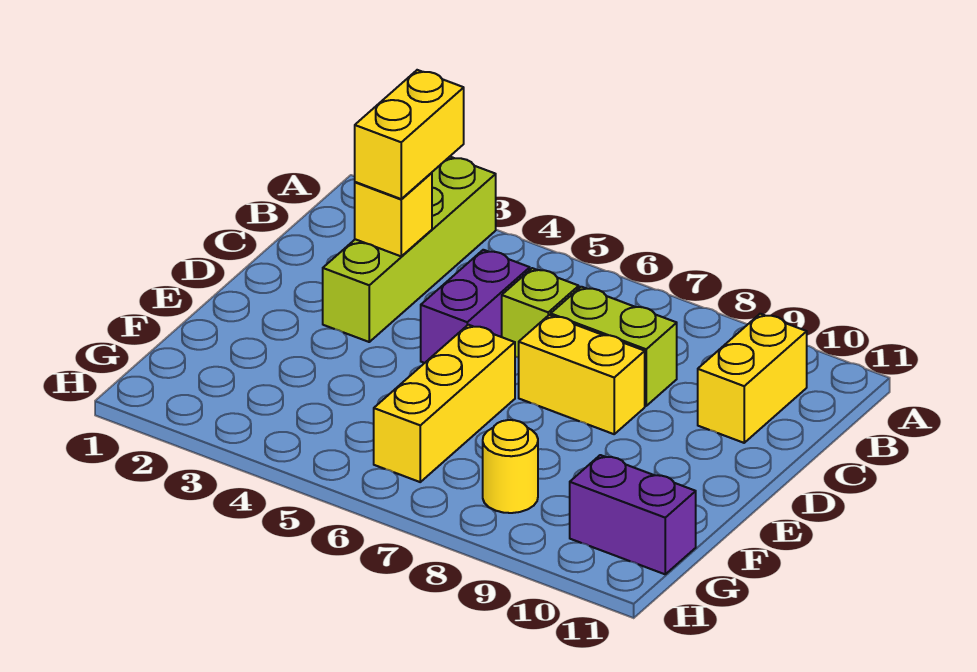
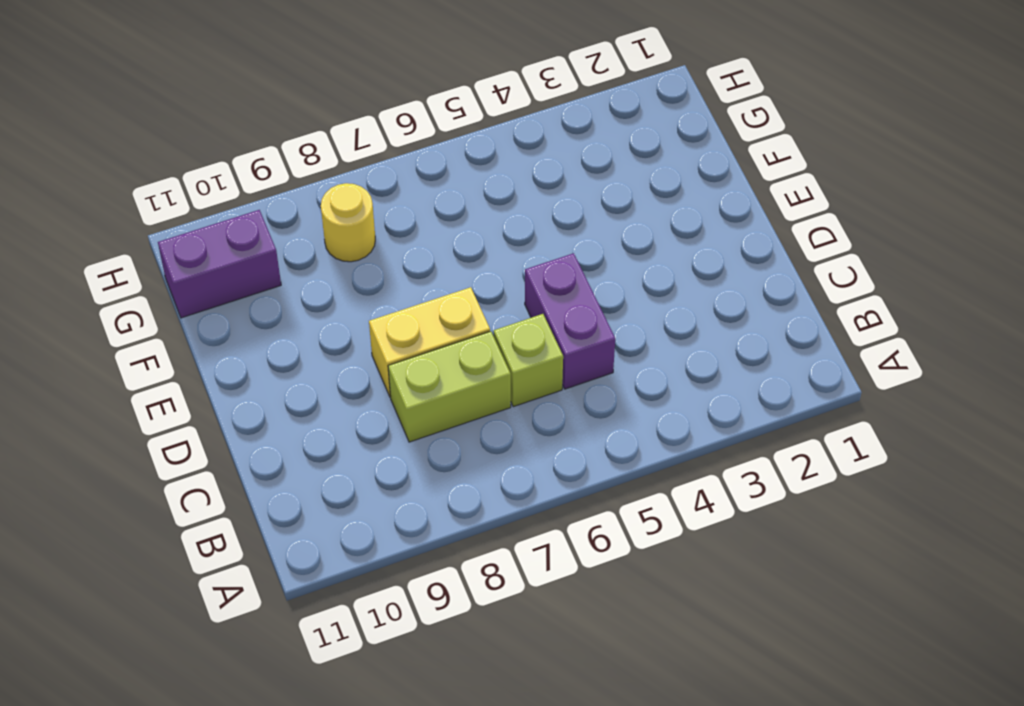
none -> lime 1x4 brick [323,157,496,342]
none -> yellow 1x2 brick [698,314,807,443]

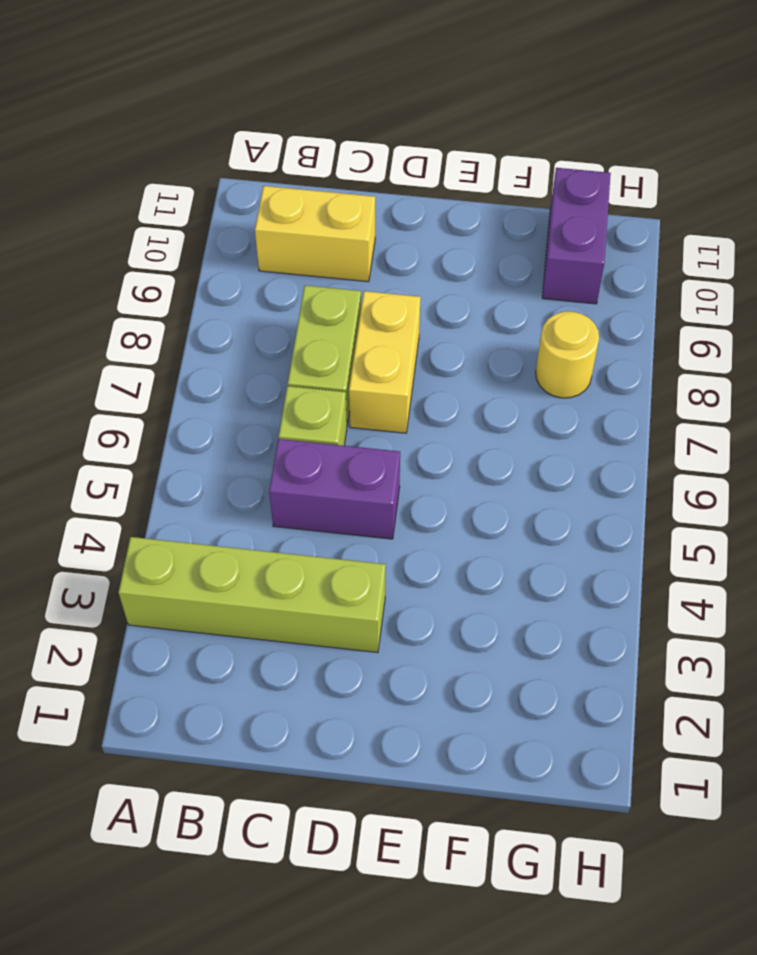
none -> yellow 1x3 brick [374,325,515,482]
none -> yellow 1x1 brick [355,173,432,257]

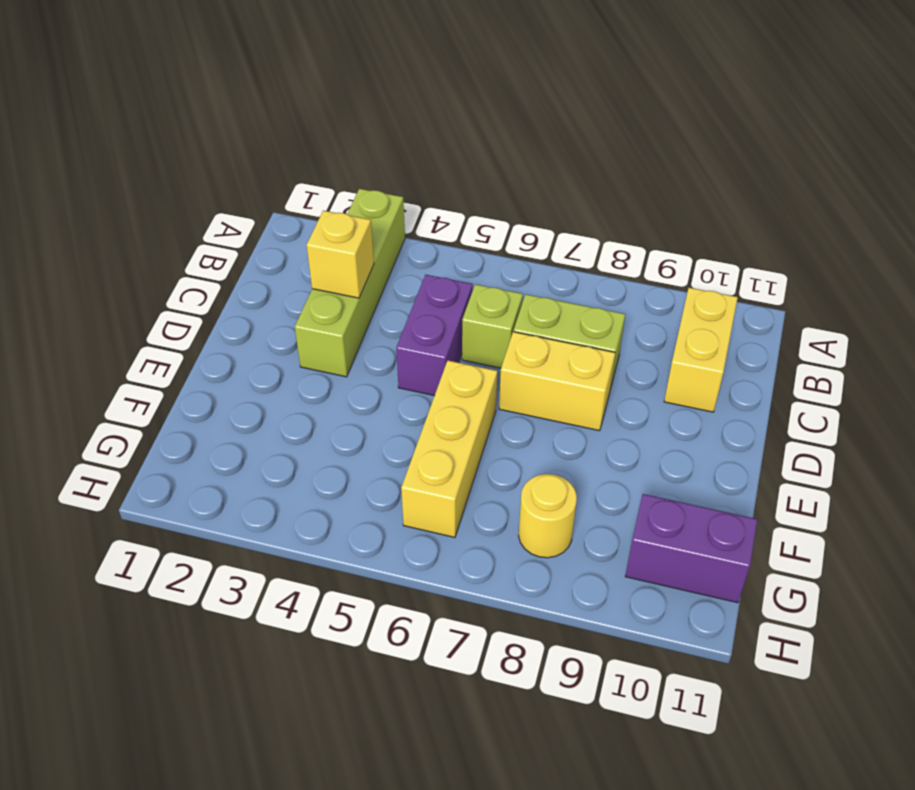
none -> yellow 1x2 brick [355,70,464,199]

